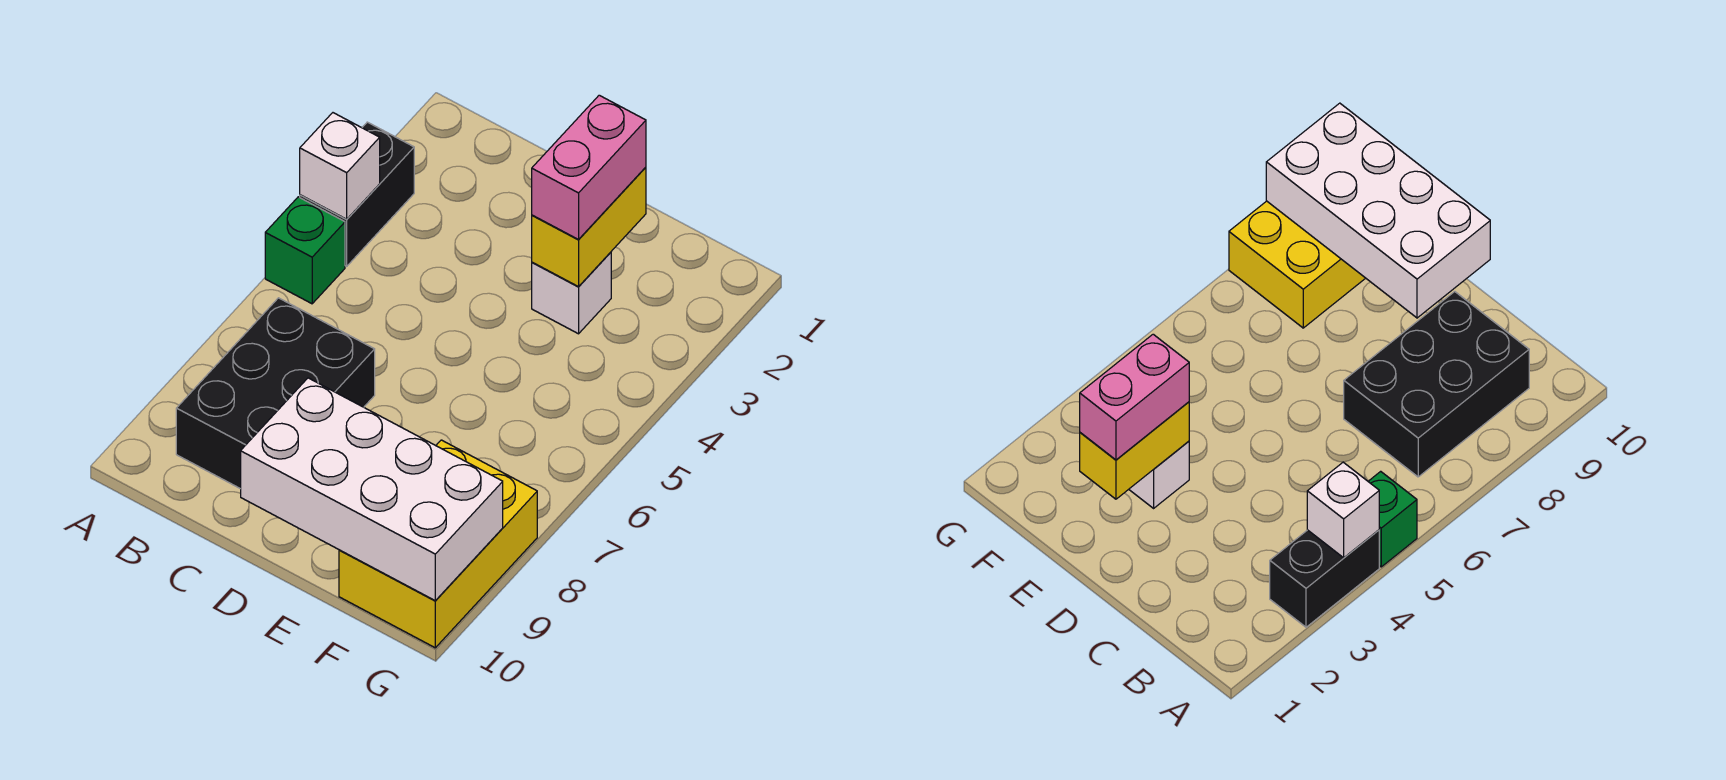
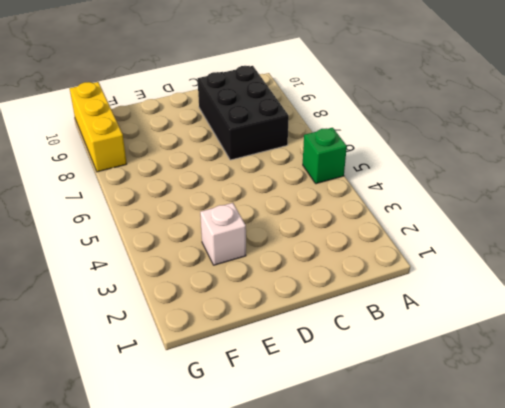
yellow 1x3 brick [70,82,127,172] -> yellow 2x3 brick [339,440,537,648]
none -> black 1x2 brick [300,122,414,266]
none -> white 1x1 brick [300,113,380,219]

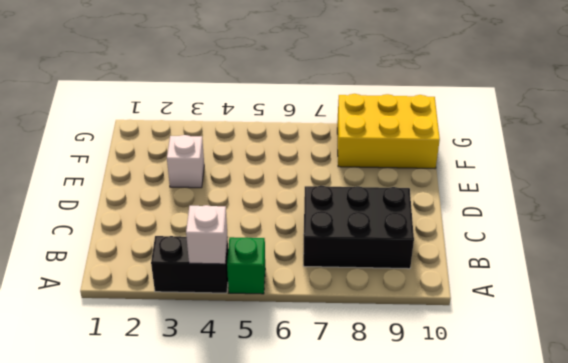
none -> white 2x4 brick [241,378,503,600]
none -> yellow 1x2 brick [532,167,646,287]

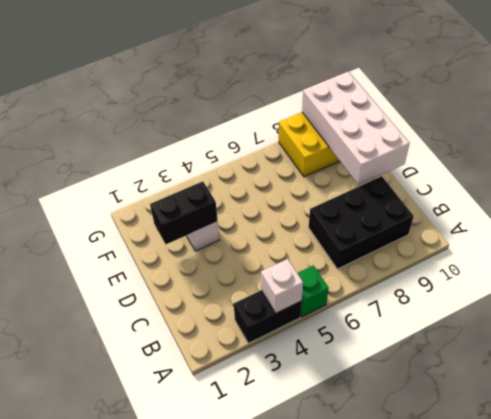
black 1x2 brick [150,181,218,244] -> yellow 1x2 brick [532,167,646,287]
none -> pink 1x2 brick [532,95,646,239]

